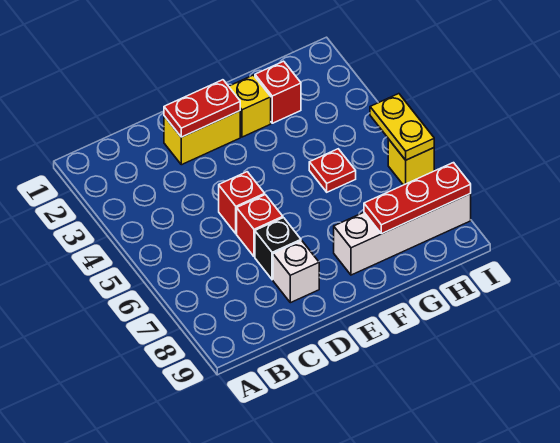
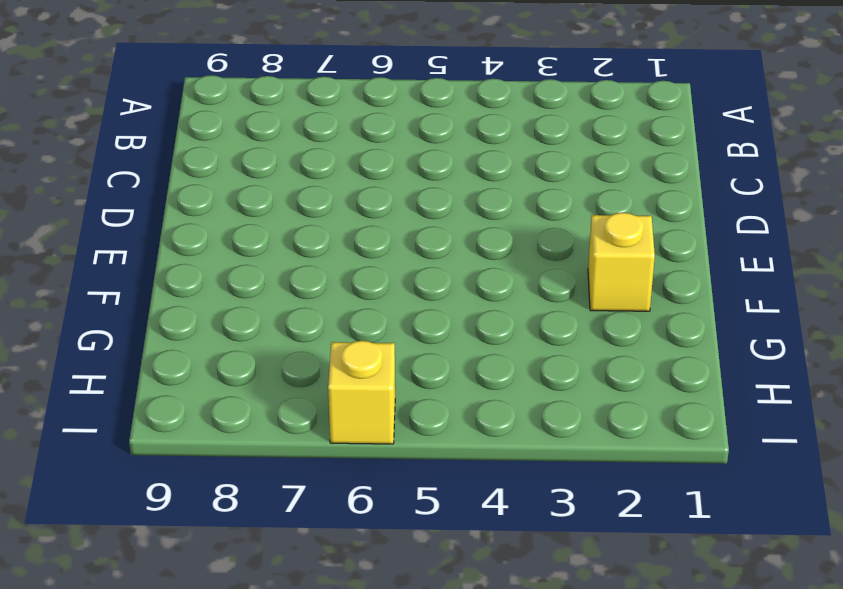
none -> yellow 1x2 brick [164,111,240,165]
none -> red 1x1 brick [219,172,265,234]
none -> red 1x1 brick [237,195,283,257]

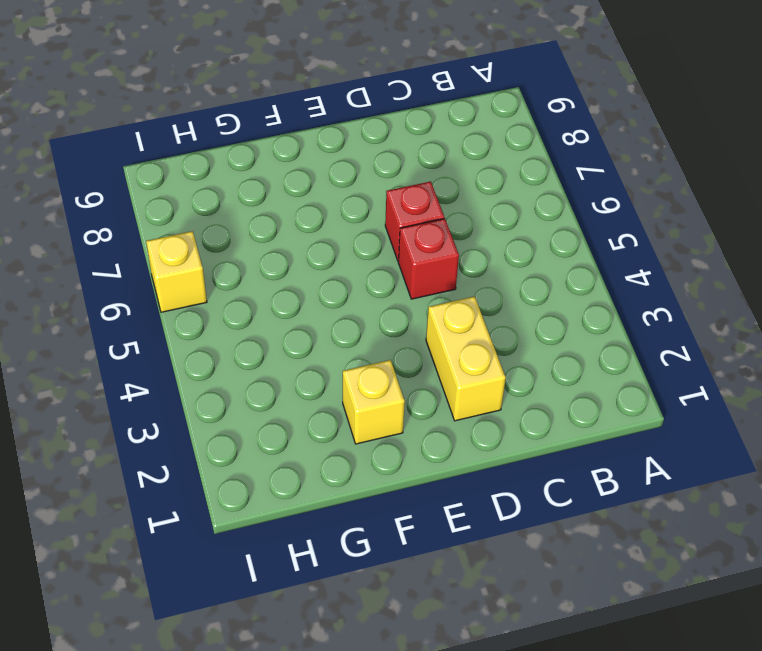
yellow 1x2 brick [426,296,506,421] -> yellow 1x2 brick turned to [164,111,240,165]
none -> black 1x1 brick [255,218,301,280]
none -> white 1x1 brick [273,241,319,303]
none -> white 1x4 brick [334,194,471,275]

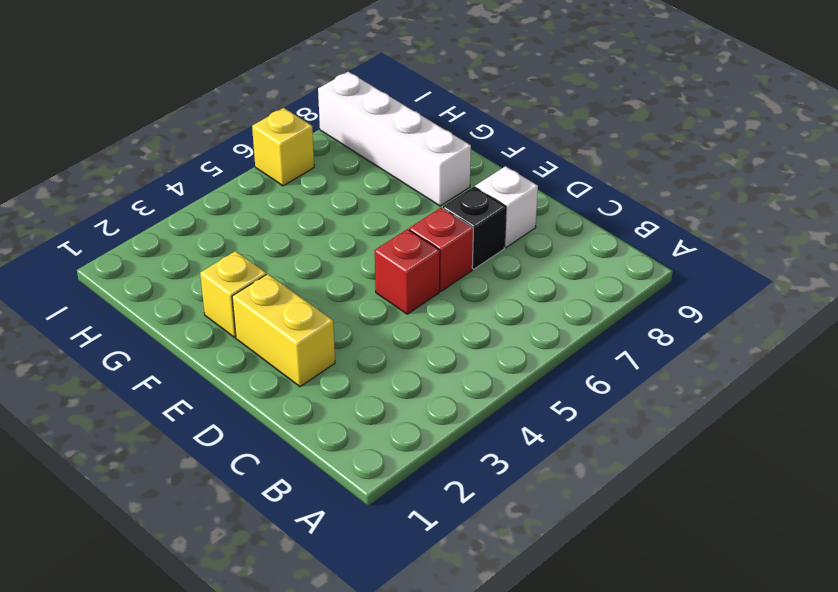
none -> red 1x1 brick [255,61,301,123]
none -> red 1x1 plate [309,149,356,192]
none -> red 1x2 plate [164,80,240,137]

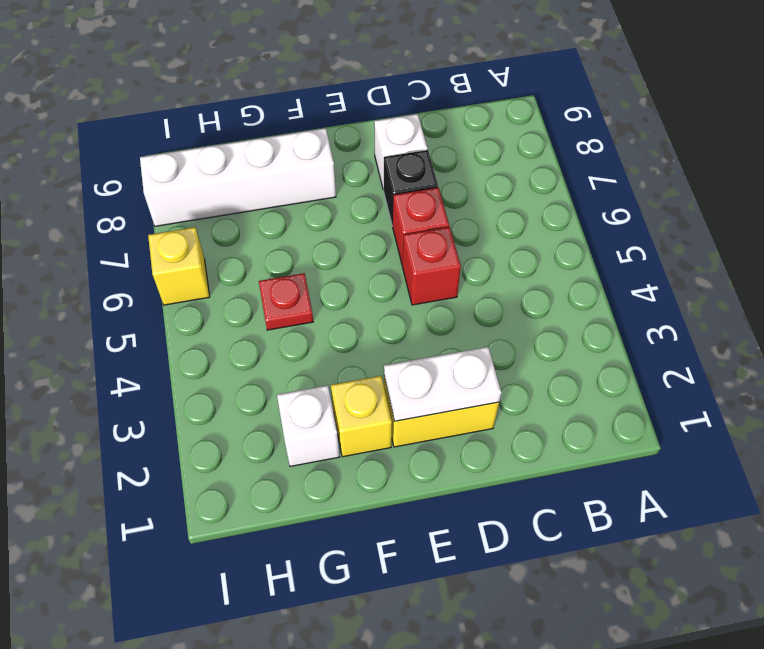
white 1x2 plate [384,347,502,421] -> red 1x2 plate [164,80,240,137]
white 1x1 brick [277,385,340,466] -> red 1x1 brick [255,61,301,123]
none -> red 1x3 plate [364,163,471,234]
none -> yellow 1x2 plate [370,94,434,160]

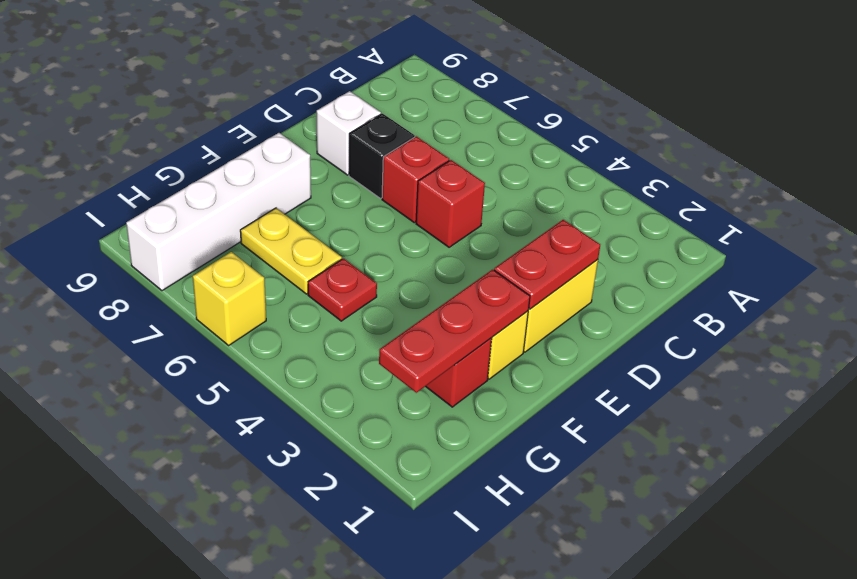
red 1x3 plate [379,270,530,393] -> red 1x3 plate moved to [364,163,471,234]
yellow 1x2 plate [240,208,342,294] -> yellow 1x2 plate moved to [370,94,434,160]

